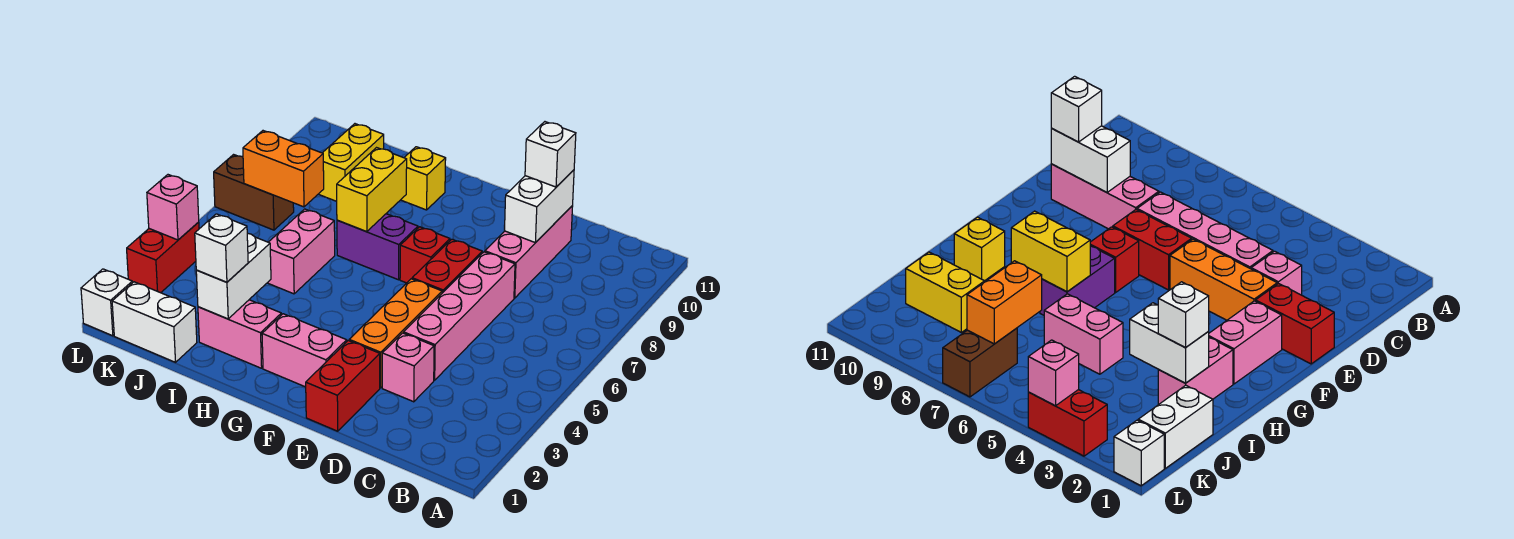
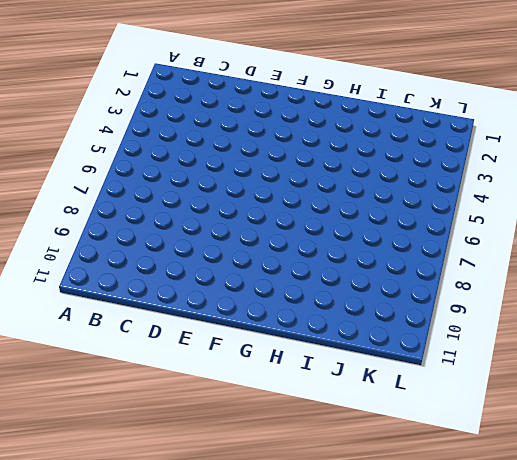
none -> pink 1x1 brick [382,333,434,402]
none -> pink 1x4 brick [404,252,515,380]
none -> pink 1x3 brick [485,206,573,298]

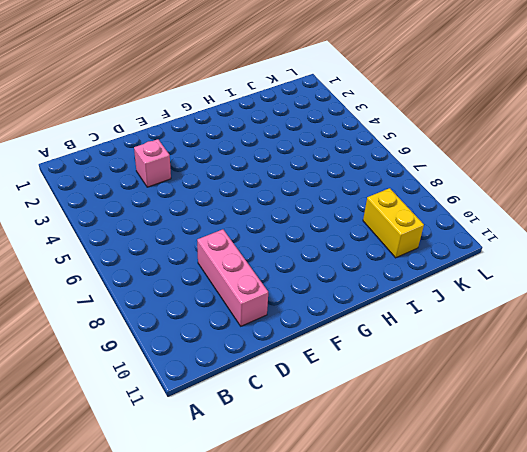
none -> pink 1x4 brick [404,252,515,380]
none -> red 1x2 brick [306,341,380,431]
none -> orange 1x3 brick [349,279,442,388]

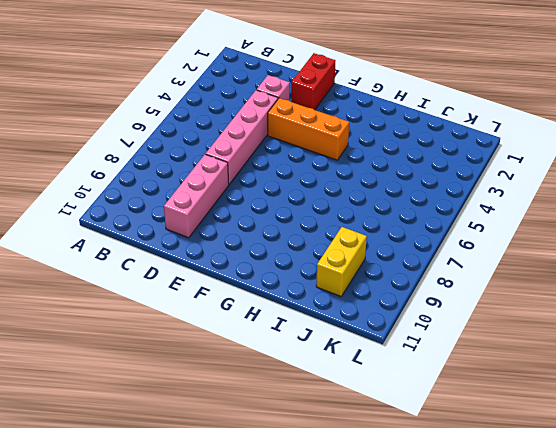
orange 1x3 brick [268,98,349,160] -> orange 1x3 brick turned to [349,279,442,388]
none -> red 1x2 brick [412,239,482,293]
none -> pink 1x2 brick [262,314,347,387]
none -> red 1x1 brick [400,227,450,283]

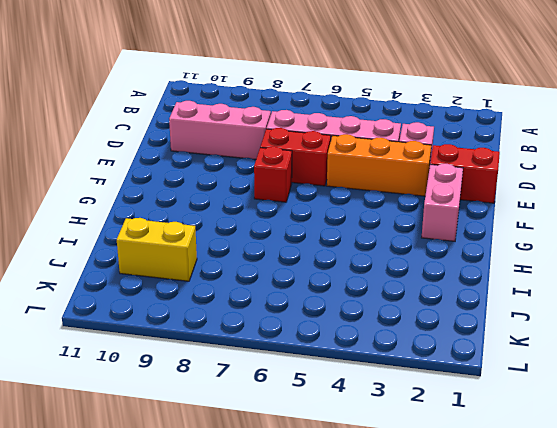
none -> purple 1x2 brick [337,214,418,280]
none -> pink 1x2 brick [198,300,281,368]
none -> yellow 1x1 brick [401,147,446,210]

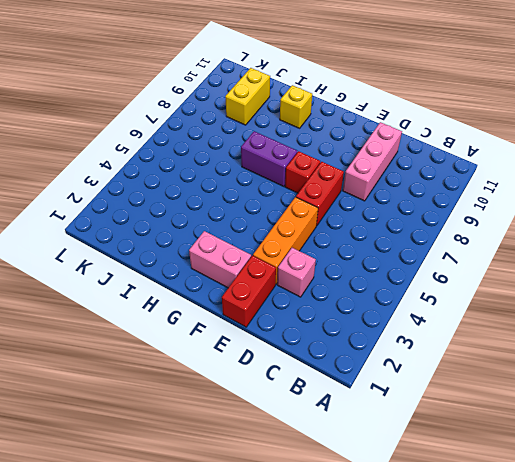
none -> pink 1x4 brick [404,252,515,380]
none -> pink 1x2 brick [198,300,281,368]
none -> pink 1x2 brick [268,209,335,294]

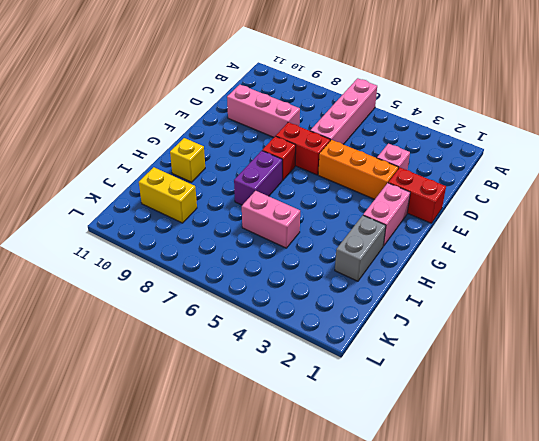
pink 1x4 brick [310,78,377,145] -> pink 1x4 brick turned to [404,252,515,380]
grey 1x2 brick [335,215,386,281] -> pink 1x2 brick [198,300,281,368]
none -> white 1x2 brick [112,282,197,362]
none -> brown 1x2 brick [214,155,294,230]
none -> white 1x1 brick [81,269,132,336]

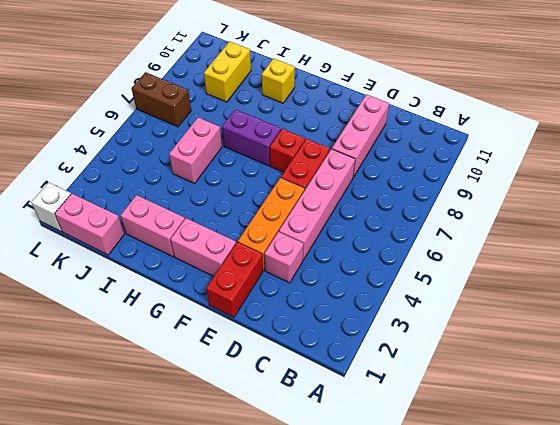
pink 1x2 brick [55,194,124,255] -> white 1x2 brick [112,282,197,362]
none -> red 1x2 brick [127,222,199,293]
none -> white 1x2 brick [505,170,574,243]
none -> yellow 1x2 brick [337,148,407,232]

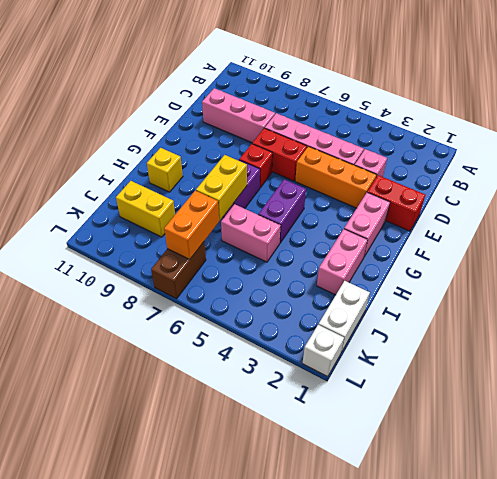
purple 1x2 brick [258,179,306,243] -> none
yellow 1x2 brick [196,155,247,221] -> yellow 1x2 brick turned to [337,148,407,232]
none -> red 1x2 brick [127,222,199,293]
none -> white 1x2 brick [505,170,574,243]
none -> white 1x2 brick [196,233,271,319]

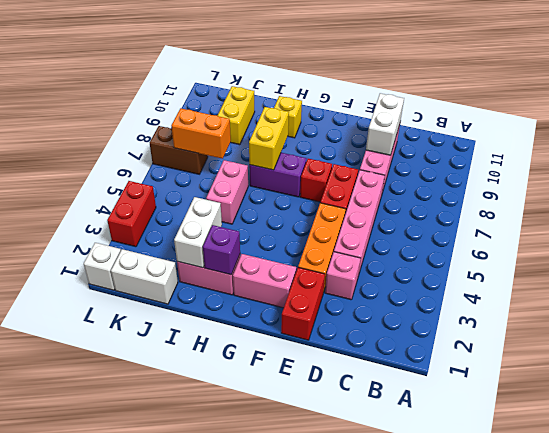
purple 1x1 brick [203,225,240,275] -> none
none -> pink 1x1 brick [147,175,199,240]
none -> white 1x1 brick [525,122,576,187]
none -> white 1x1 brick [195,214,248,282]

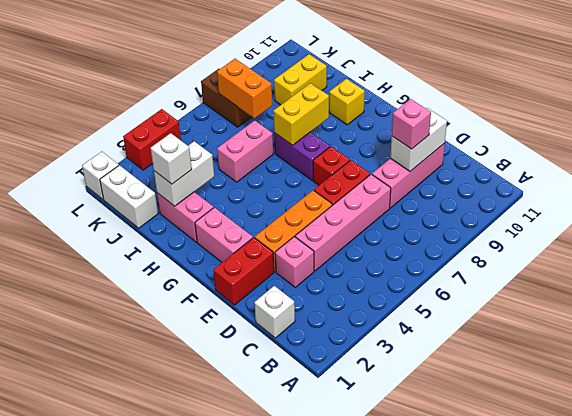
white 1x1 brick [254,286,295,338] -> white 1x1 brick moved to [525,122,576,187]
pink 1x1 brick [392,99,431,149] -> pink 1x1 brick moved to [147,175,199,240]

